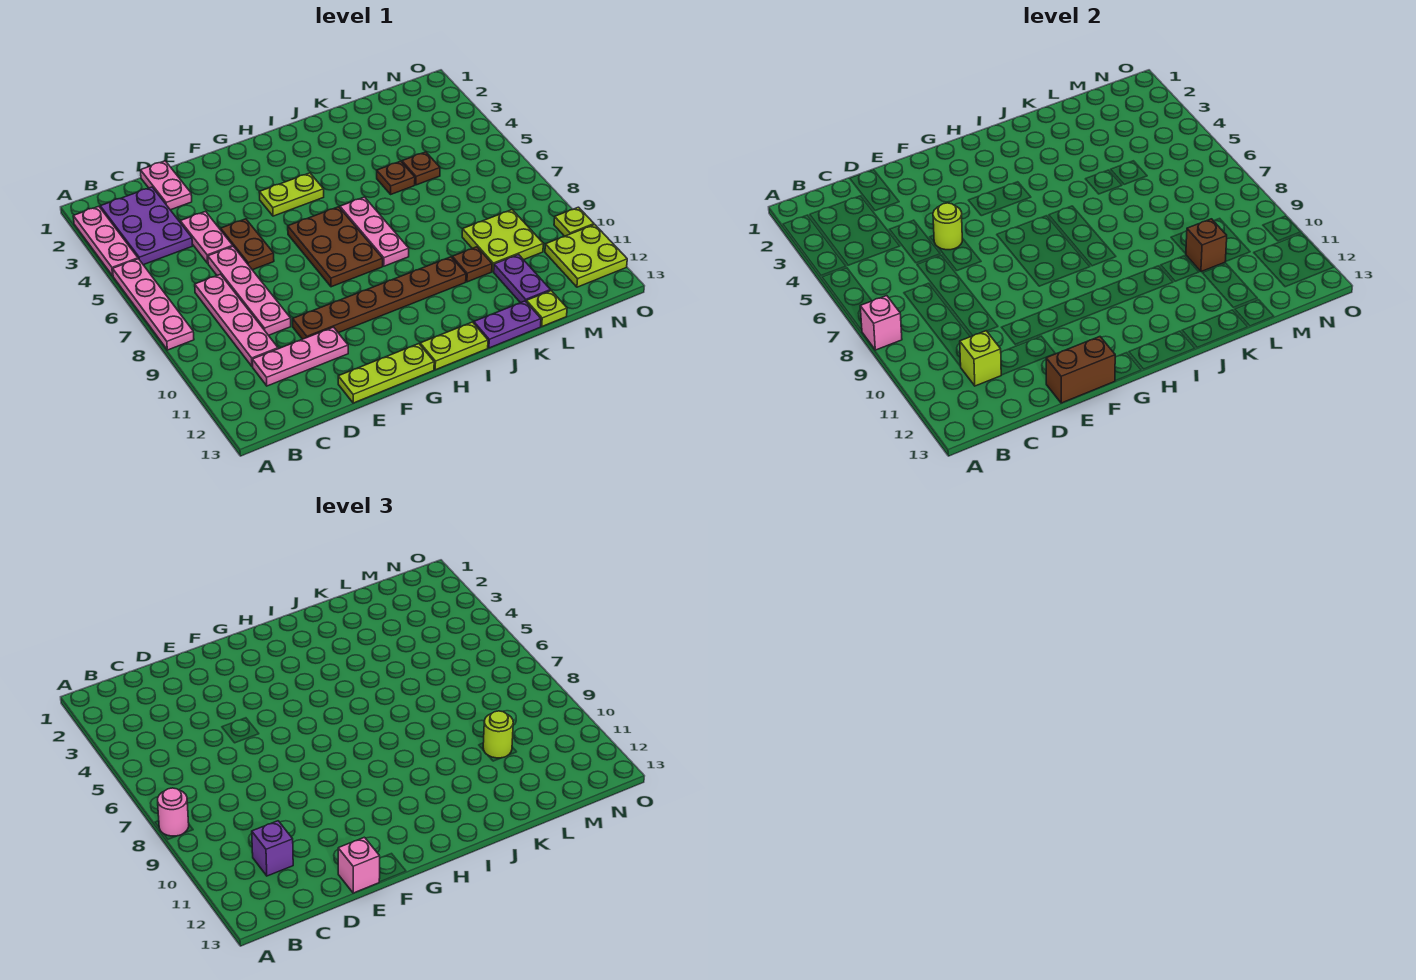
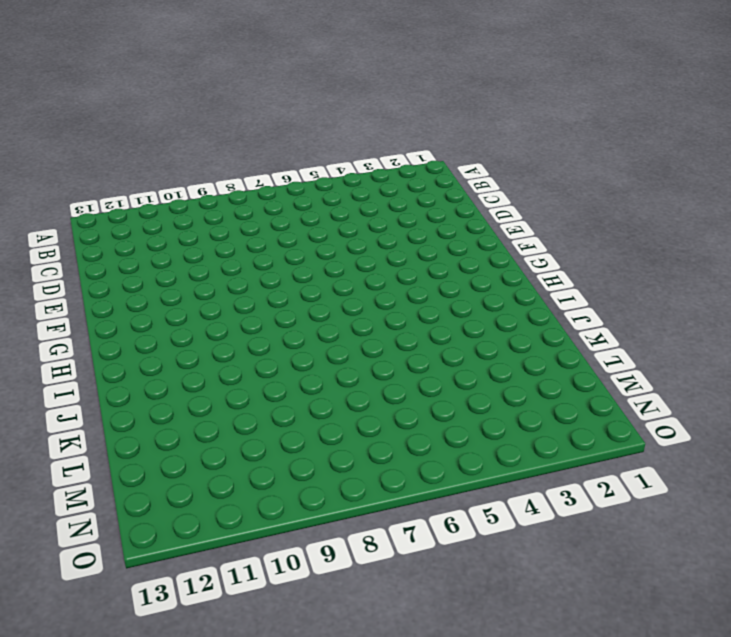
none -> pink 1x3 plate [73,206,138,276]
none -> pink 1x4 plate [113,259,194,350]
none -> purple 2x3 plate [100,187,192,265]
none -> pink 1x4 plate [195,274,278,367]

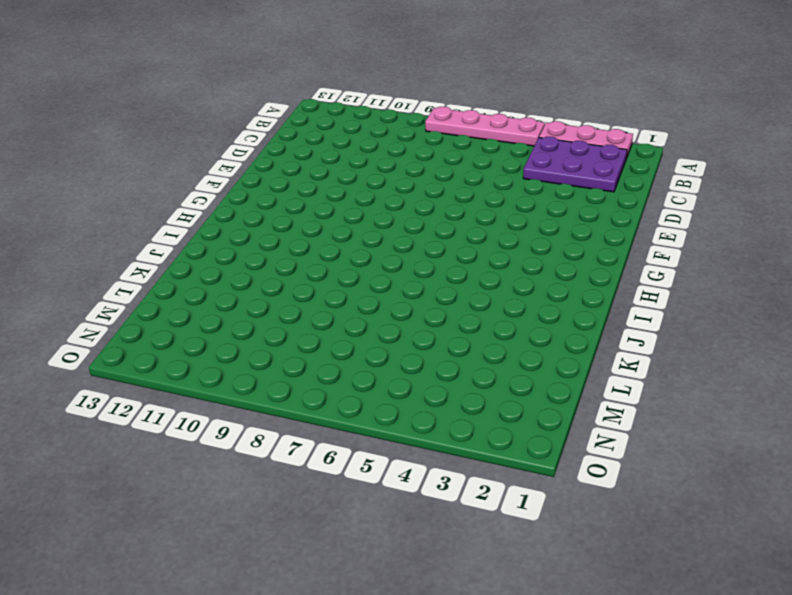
none -> pink 1x4 plate [195,274,278,367]
none -> pink 1x3 plate [252,327,348,386]
none -> pink 1x2 plate [140,161,192,210]
none -> pink 1x2 plate [180,211,233,263]

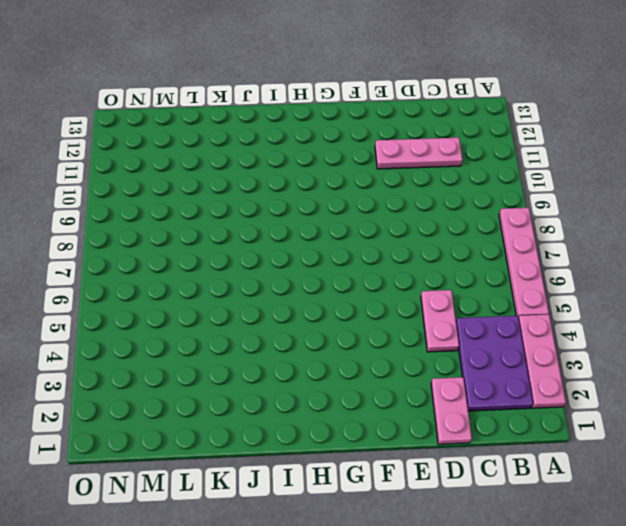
none -> pink 1x4 plate [195,274,278,367]
none -> pink 1x4 plate [208,246,291,335]
none -> brown 1x2 plate [221,219,274,270]
none -> brown 1x6 plate [293,257,466,339]

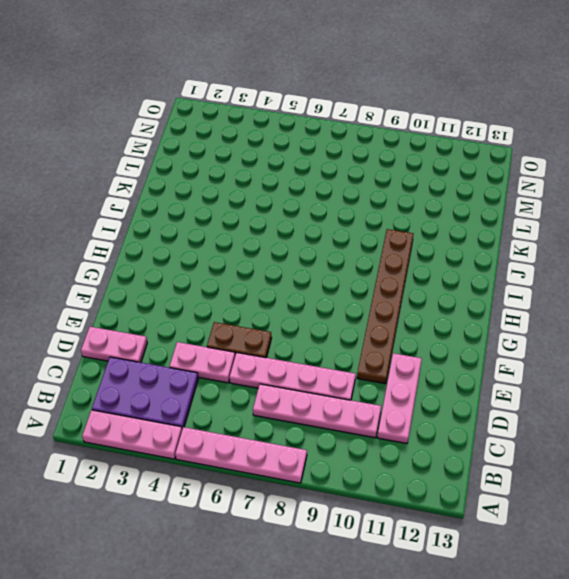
none -> lime 1x3 plate [338,344,434,403]
none -> lime 1x2 plate [259,173,324,216]
none -> brown 2x3 plate [288,207,383,287]
none -> lime 1x2 plate [420,322,488,370]

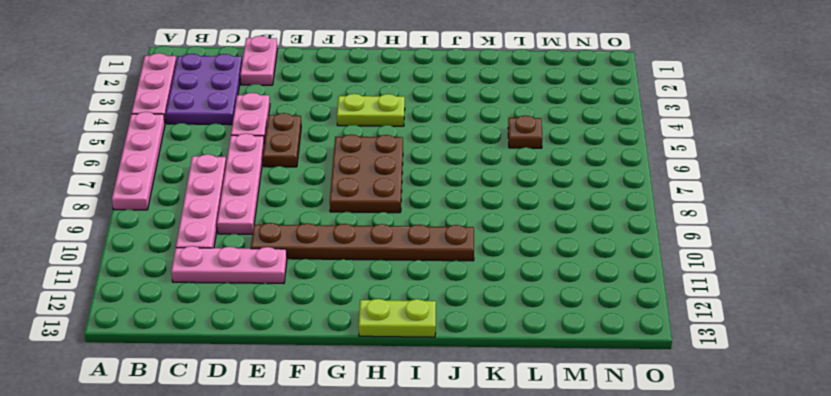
none -> lime 1x3 plate [338,344,434,403]
none -> pink 1x3 plate [340,197,409,266]
none -> purple 1x2 plate [474,301,541,348]
none -> brown 1x1 plate [377,161,415,194]

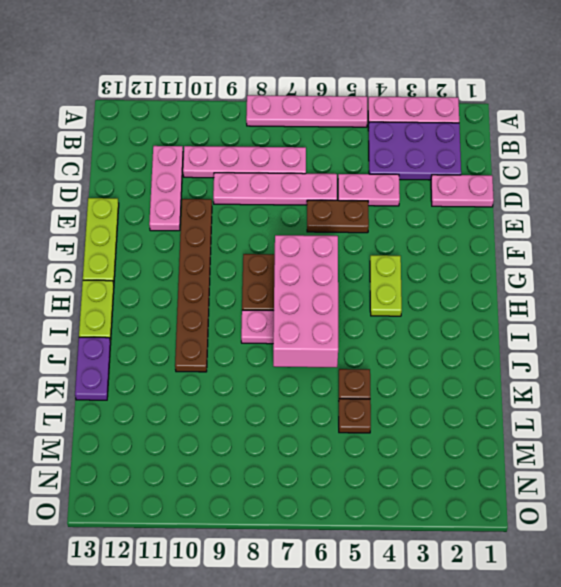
pink 2x4 brick [273,235,338,367] -> none
none -> brown 1x1 plate [452,247,492,282]
none -> lime 2x2 plate [462,210,543,272]
none -> purple 1x2 plate [494,255,550,303]
none -> lime 1x1 plate [526,291,567,326]

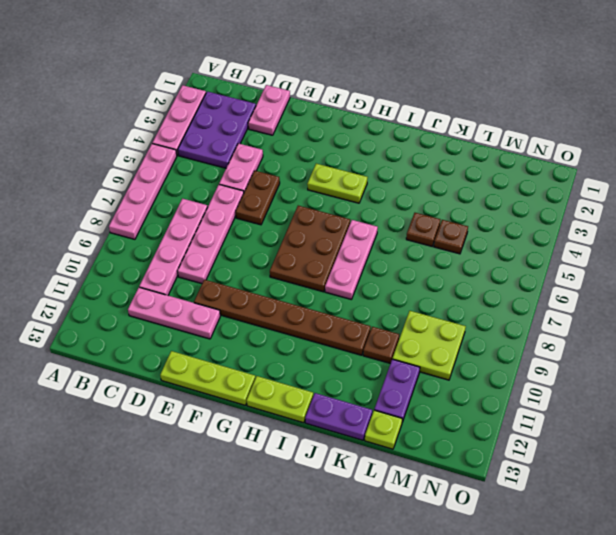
none -> lime 2x2 plate [545,225,627,287]
none -> lime 1x1 plate [554,207,594,236]
none -> pink 1x1 brick [860,296,902,350]
none -> lime 1x1 brick [960,331,1001,386]

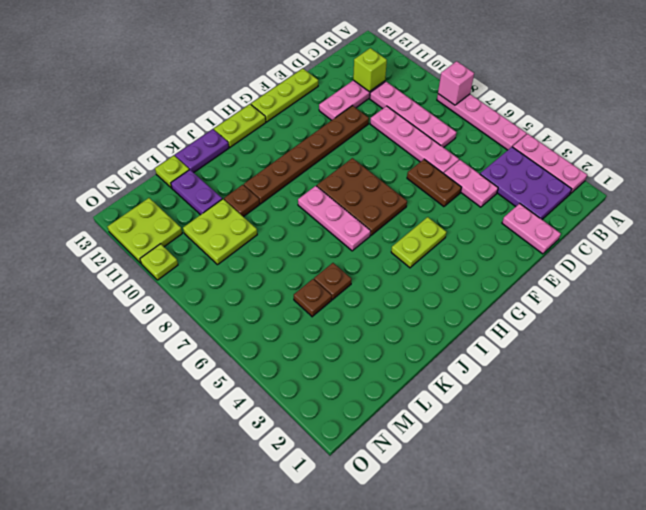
none -> lime 1x1 round brick [933,203,962,250]
none -> brown 1x2 brick [1046,337,1115,403]
none -> brown 1x1 brick [1186,219,1227,272]
none -> pink 1x1 round brick [158,788,189,836]

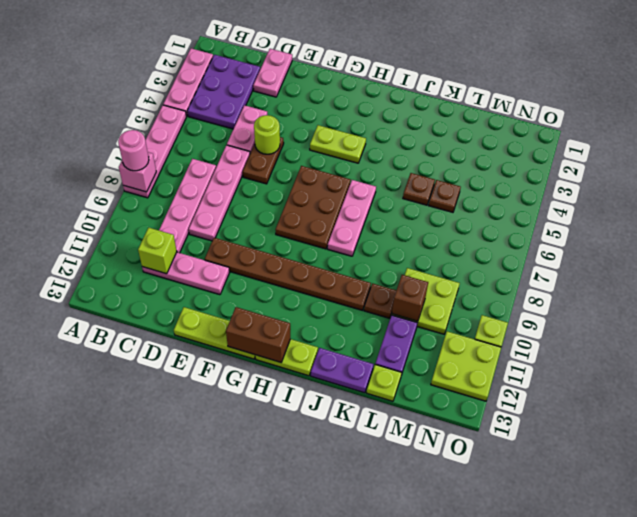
brown 1x2 brick [226,307,290,363] -> brown 1x2 brick moved to [1046,337,1115,403]
none -> purple 1x1 brick [252,821,293,876]
none -> pink 1x1 brick [338,837,380,893]
none -> lime 1x1 round brick [483,711,513,758]

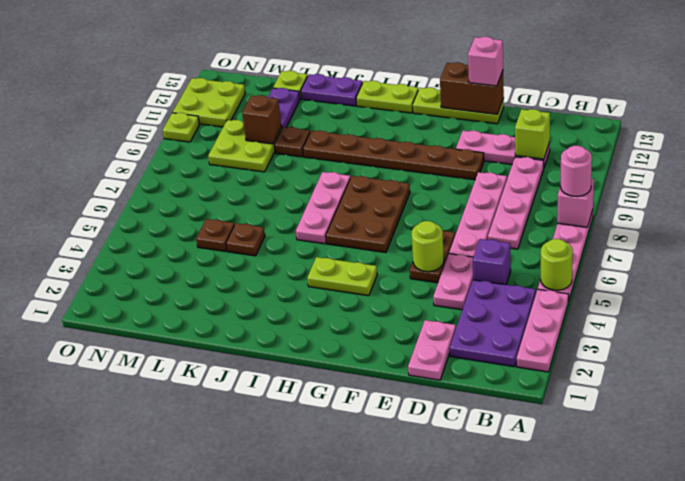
lime 1x1 round brick [541,239,573,290] -> lime 1x1 round brick moved to [483,711,513,758]
purple 1x1 brick [473,239,511,285] -> purple 1x1 brick moved to [252,821,293,876]

